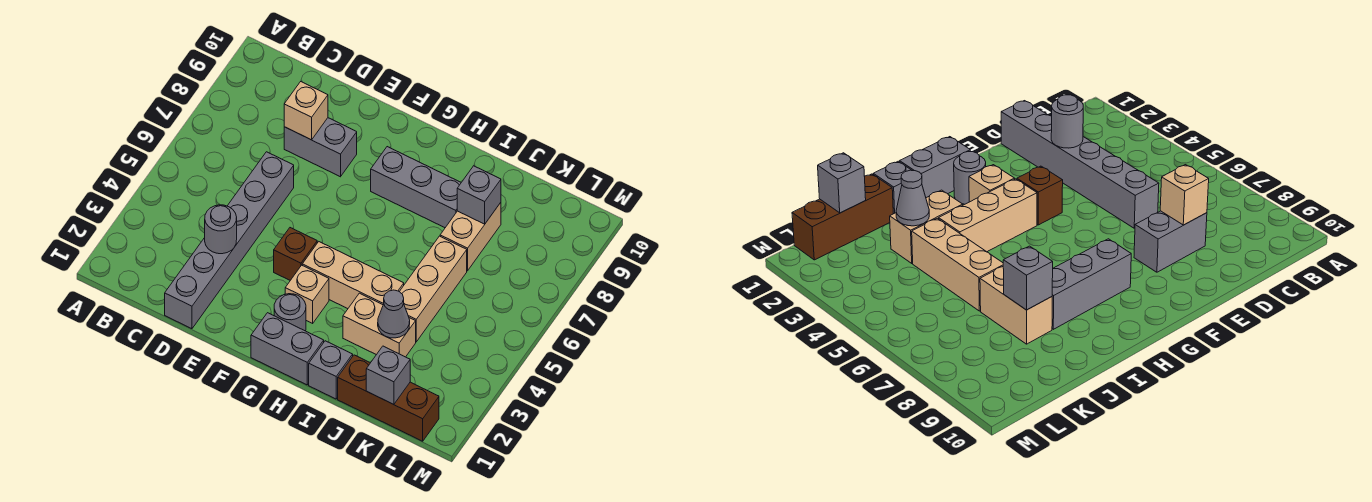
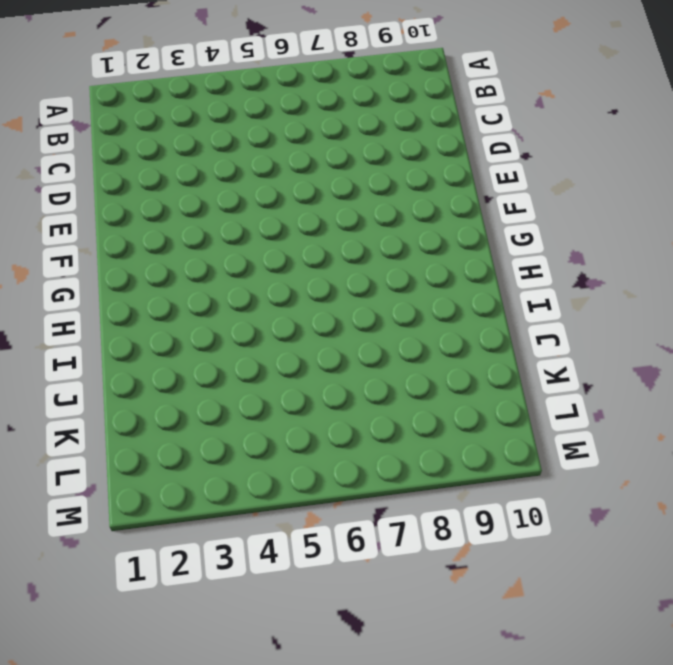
none -> grey 1x6 brick [165,152,294,329]
none -> grey 1x2 brick [284,118,357,177]
none -> brown 1x1 brick [274,228,317,280]

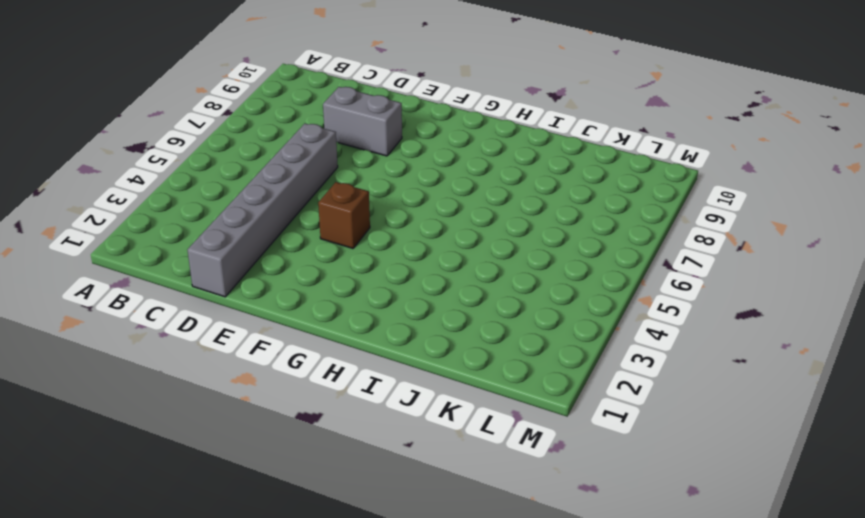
none -> grey 1x2 brick [251,313,324,385]
none -> grey 1x1 round brick [274,294,306,331]
none -> tan 1x1 brick [285,265,329,323]

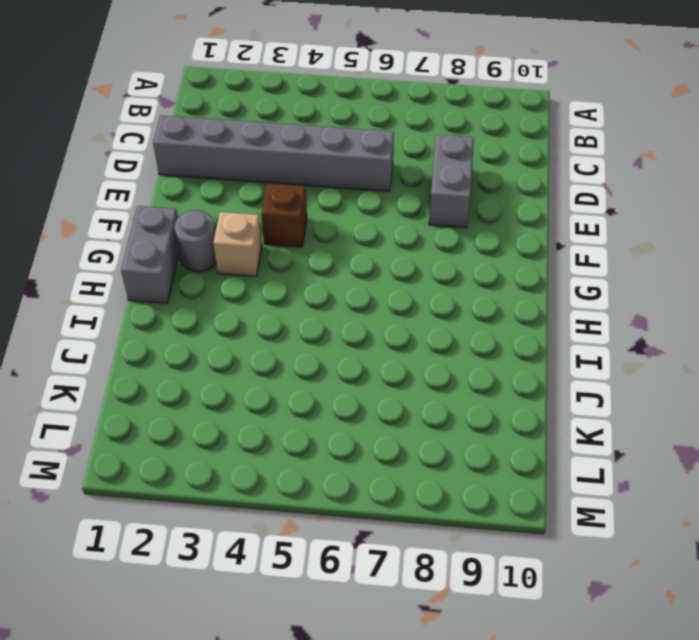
none -> tan 1x3 brick [302,242,404,309]
none -> grey 1x3 brick [371,147,461,228]
none -> grey 1x1 brick [309,341,353,399]

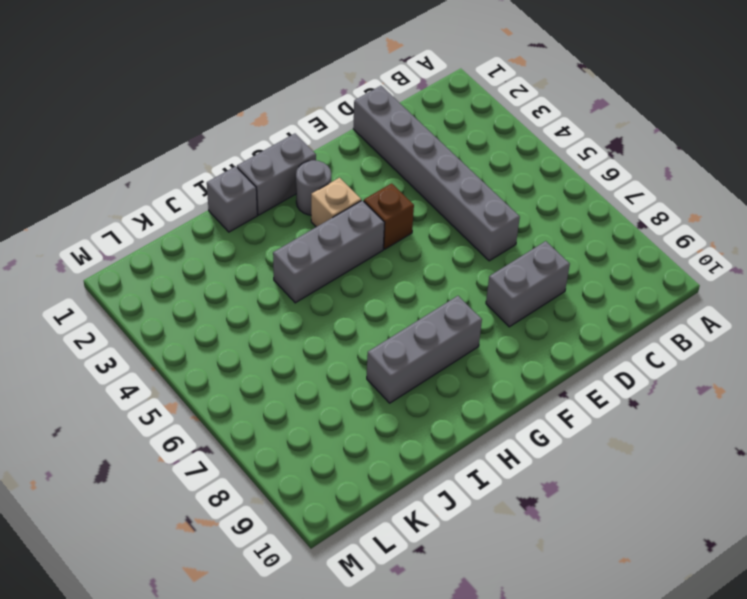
grey 1x3 brick [273,200,385,303] -> tan 1x3 brick [302,242,404,309]
none -> tan 1x2 brick [343,293,416,357]
none -> brown 1x3 brick [338,355,439,441]
none -> tan 1x3 brick [399,236,467,342]

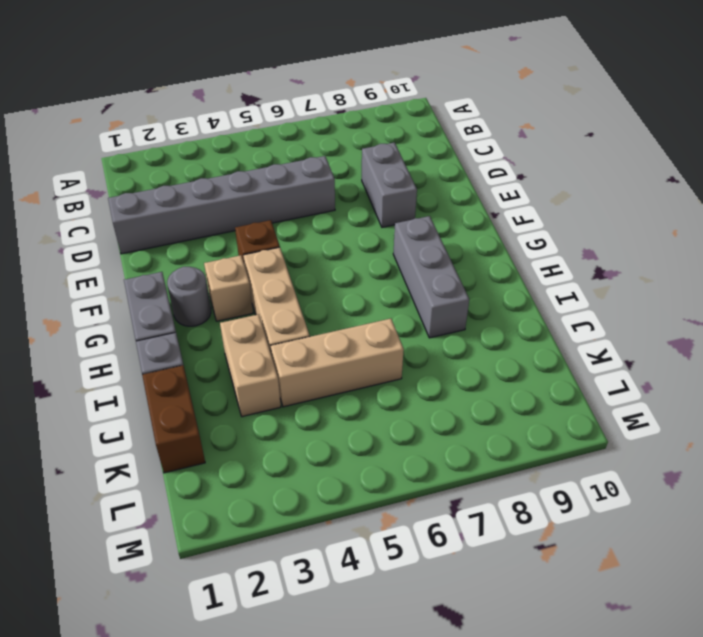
brown 1x2 brick [142,365,205,473] -> brown 1x3 brick [338,355,439,441]
none -> tan 1x2 brick [440,203,501,271]
none -> grey 1x1 round brick [205,205,237,254]
none -> tan 1x1 brick [284,82,328,140]

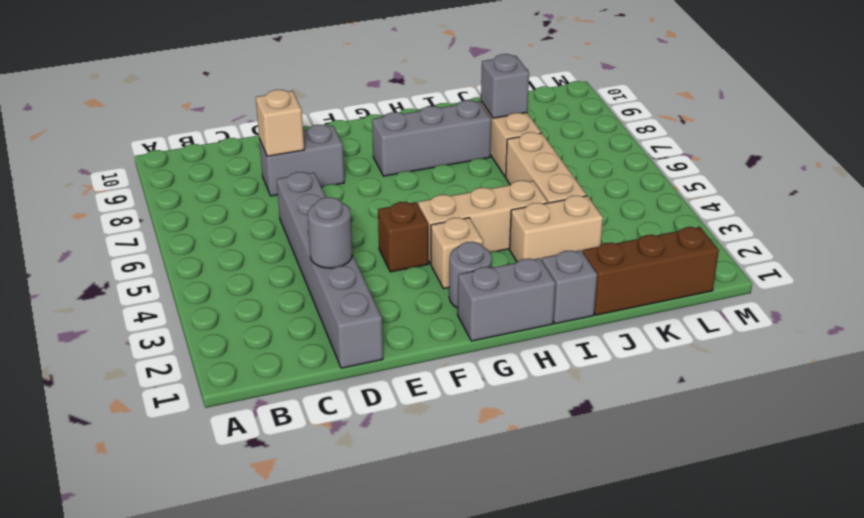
none -> grey 1x1 cone [378,290,410,338]
none -> grey 1x1 brick [366,346,410,405]

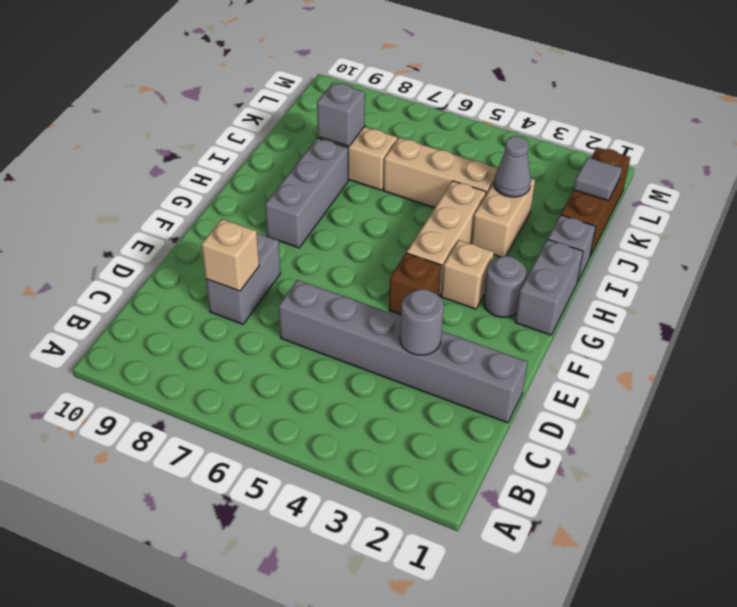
grey 1x1 tile [574,157,622,201] -> grey 1x1 brick [366,346,410,405]

